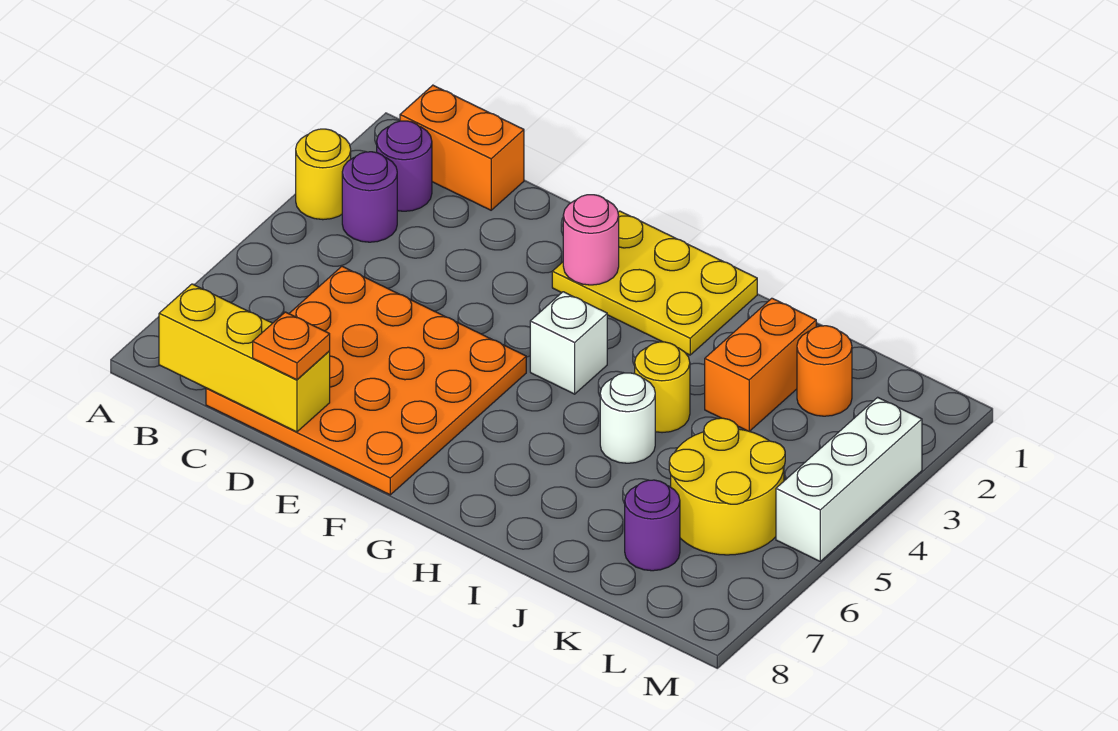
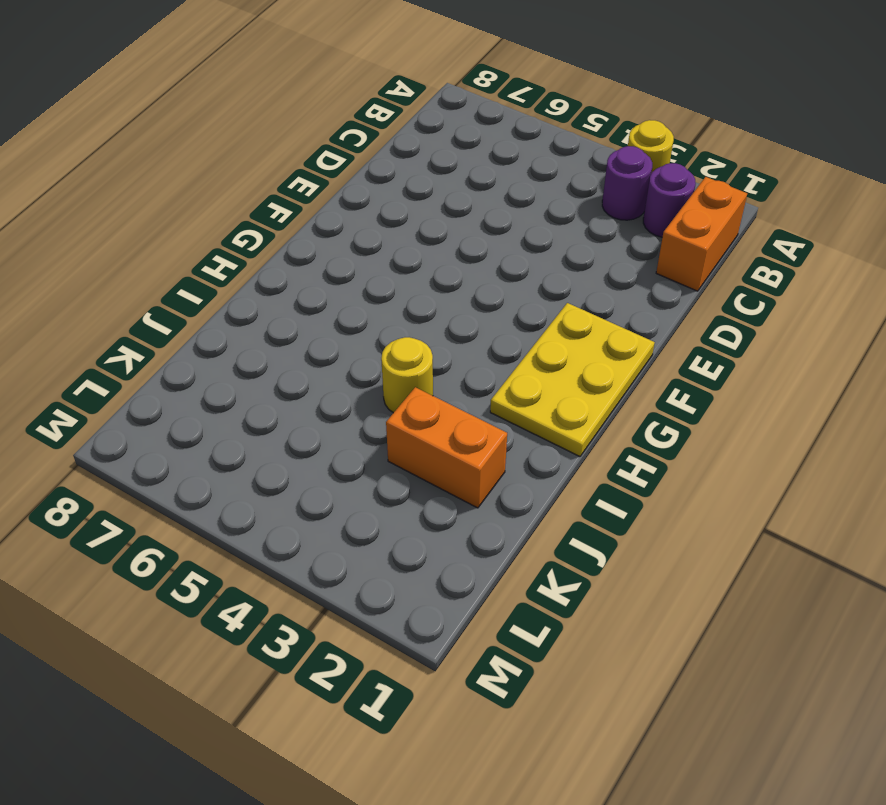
none -> orange 4x4 plate [206,266,526,495]
none -> white 1x1 brick [530,292,607,394]
none -> white 1x1 round brick [600,373,655,463]

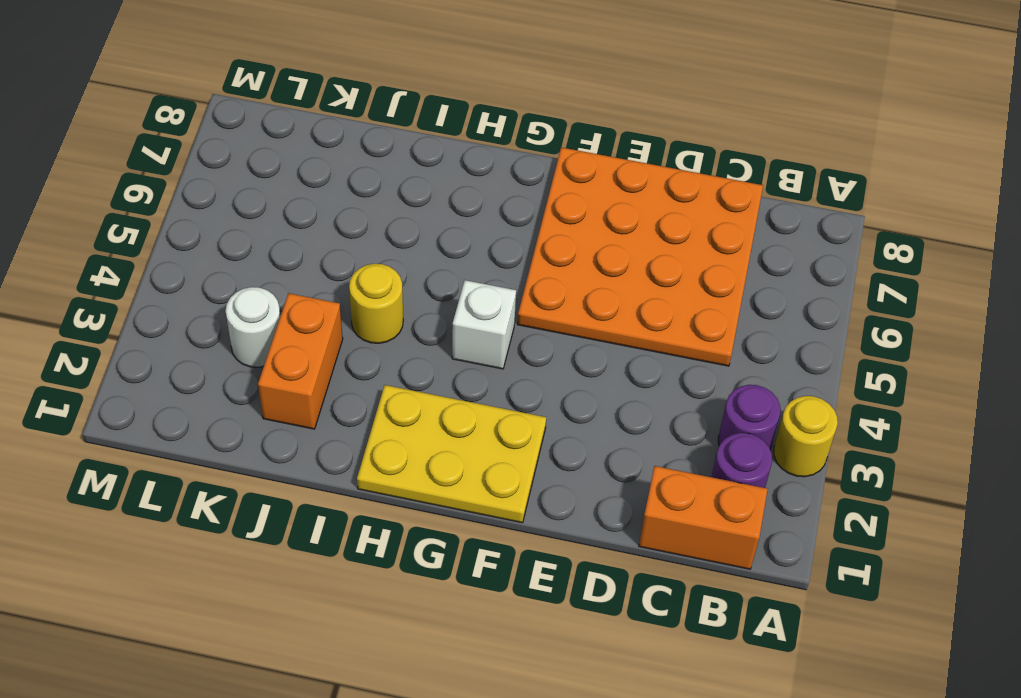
white 1x1 round brick [226,287,280,367] -> white 1x1 round brick moved to [600,373,655,463]
none -> orange 1x1 round brick [797,326,852,416]
none -> yellow 2x2 round brick [669,418,785,555]
none -> purple 1x1 round brick [625,480,680,571]

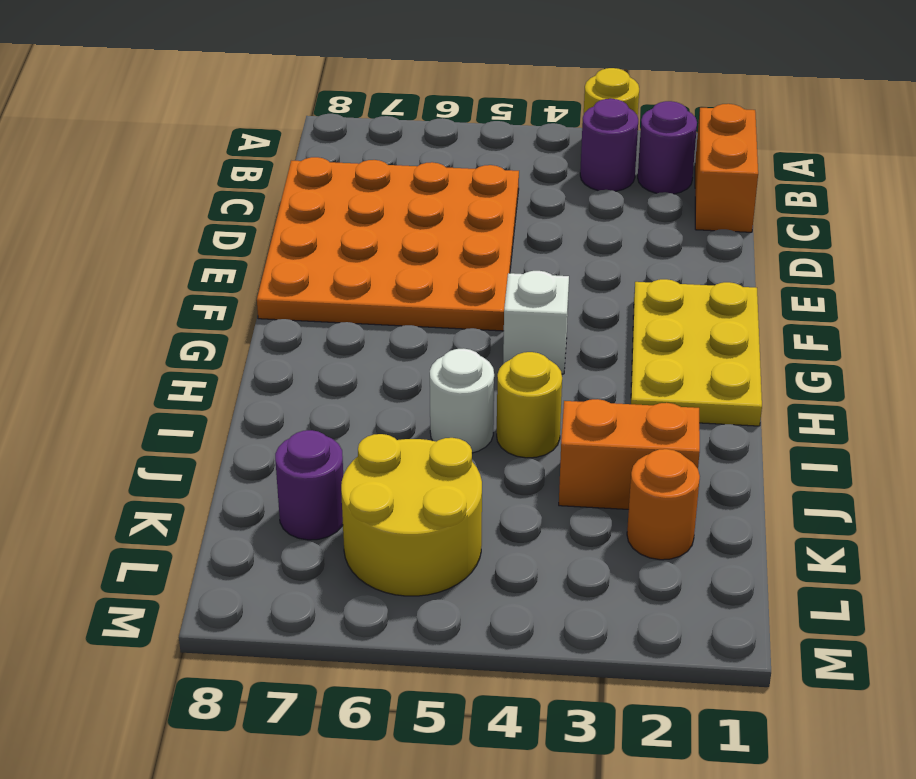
none -> white 1x3 brick [776,397,922,561]
none -> yellow 1x3 brick [159,284,330,432]
none -> pink 1x1 round brick [563,195,619,285]

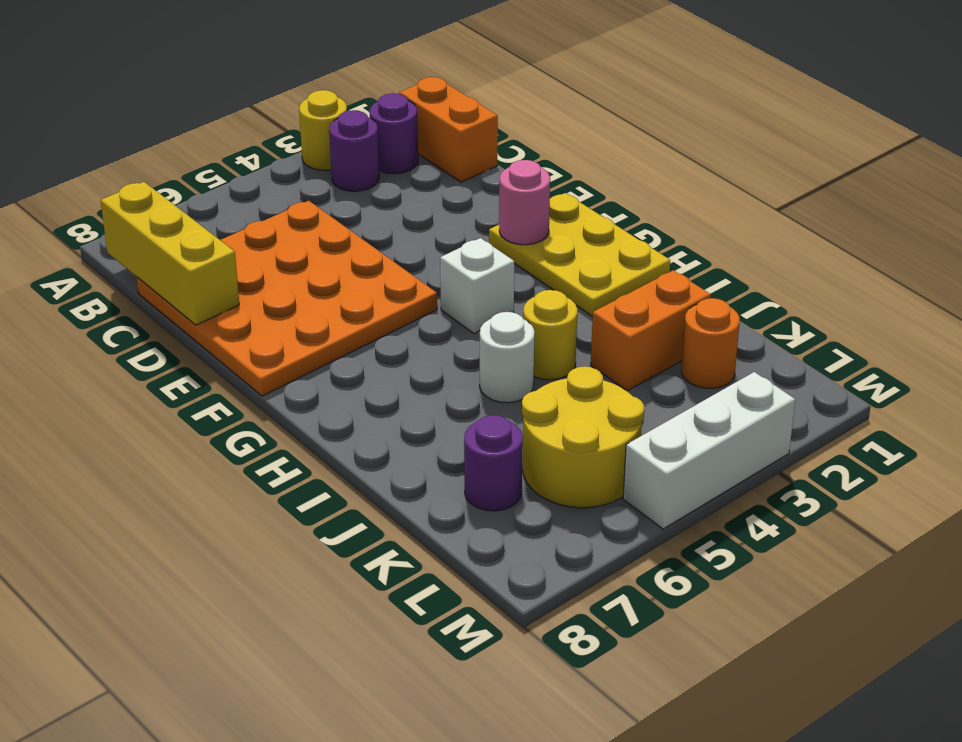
none -> orange 1x1 plate [253,312,330,380]

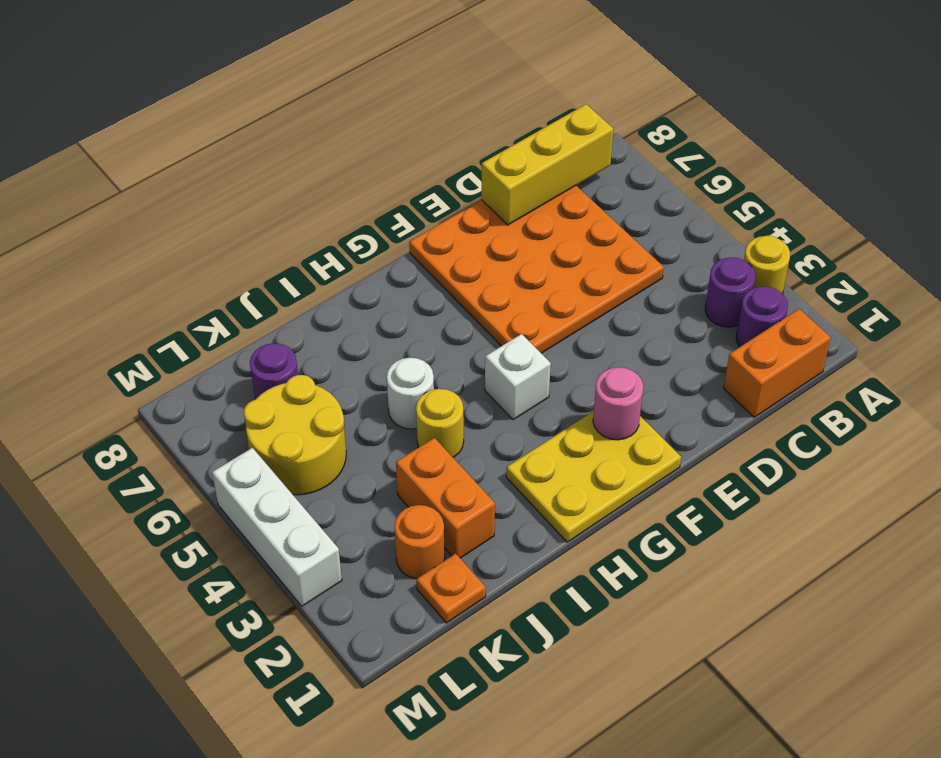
orange 1x1 plate [417,553,486,623] -> orange 1x1 plate moved to [253,312,330,380]

